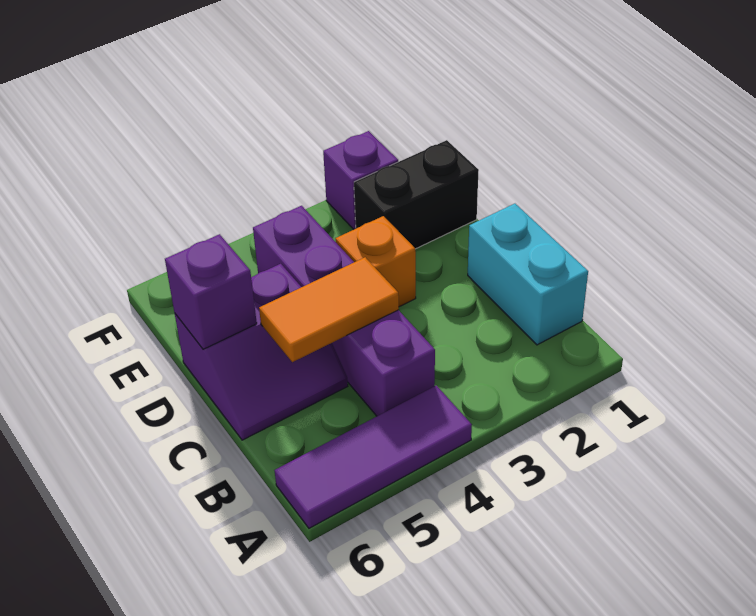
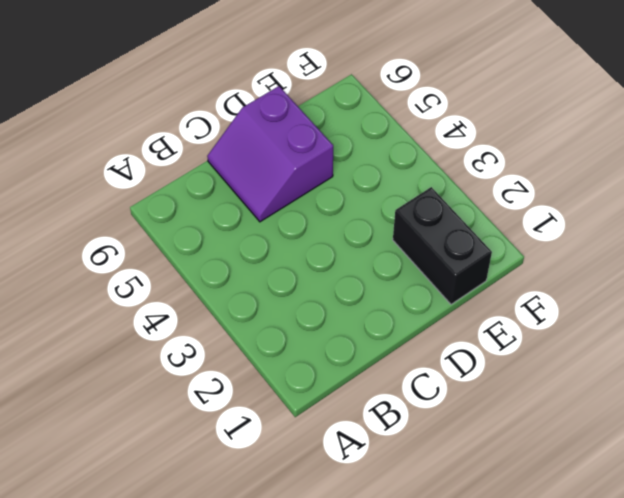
none -> purple 1x3 tile [275,385,472,528]
none -> cyan 1x2 brick [468,204,588,345]

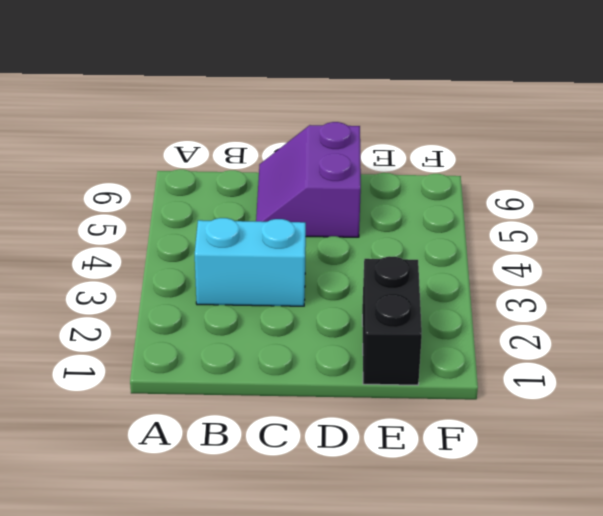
cyan 1x2 brick [195,218,306,306] -> cyan 1x2 brick moved to [468,204,588,345]
none -> purple 1x3 tile [275,385,472,528]
none -> purple 1x4 brick [253,206,435,416]

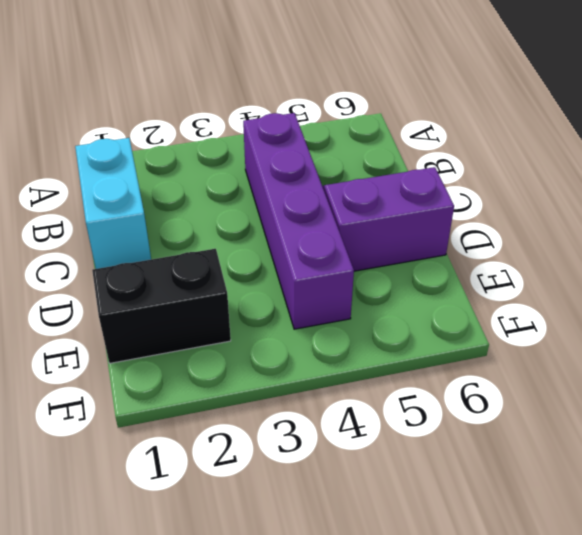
none -> purple 1x3 tile [275,385,472,528]
none -> orange 1x1 brick [335,216,416,307]

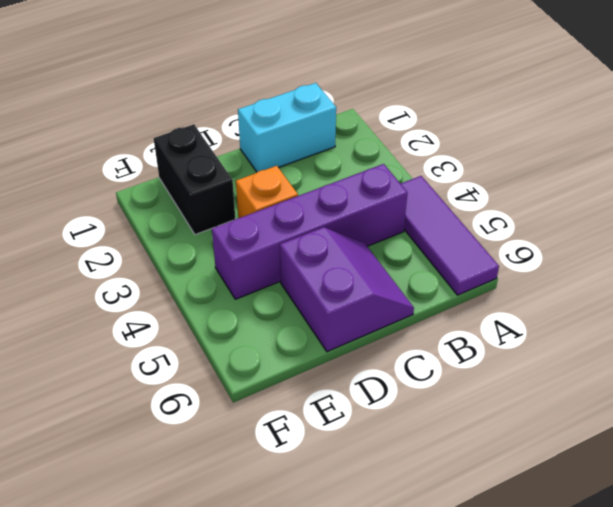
none -> purple 1x1 brick [323,131,398,229]
none -> orange 1x2 tile [259,257,399,362]

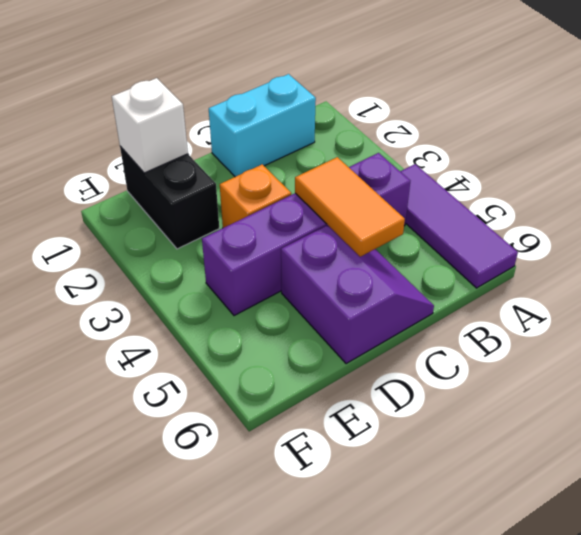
white 1x1 brick [112,78,188,173] -> none
none -> purple 1x1 brick [323,131,398,229]
none -> purple 1x1 brick [165,234,257,349]

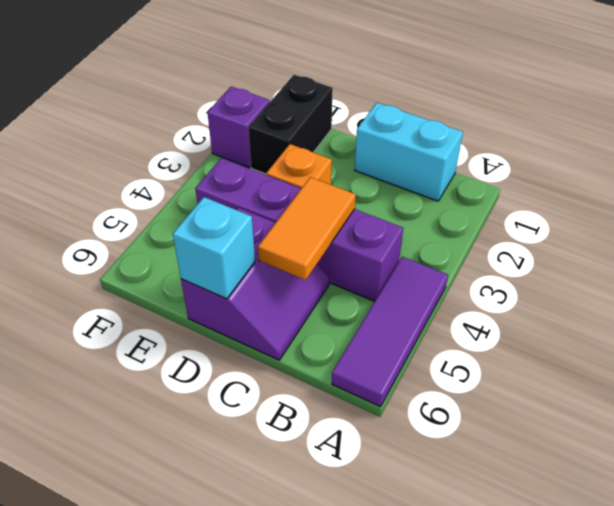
cyan 1x1 brick [173,197,255,299] -> purple 1x1 brick [165,234,257,349]

